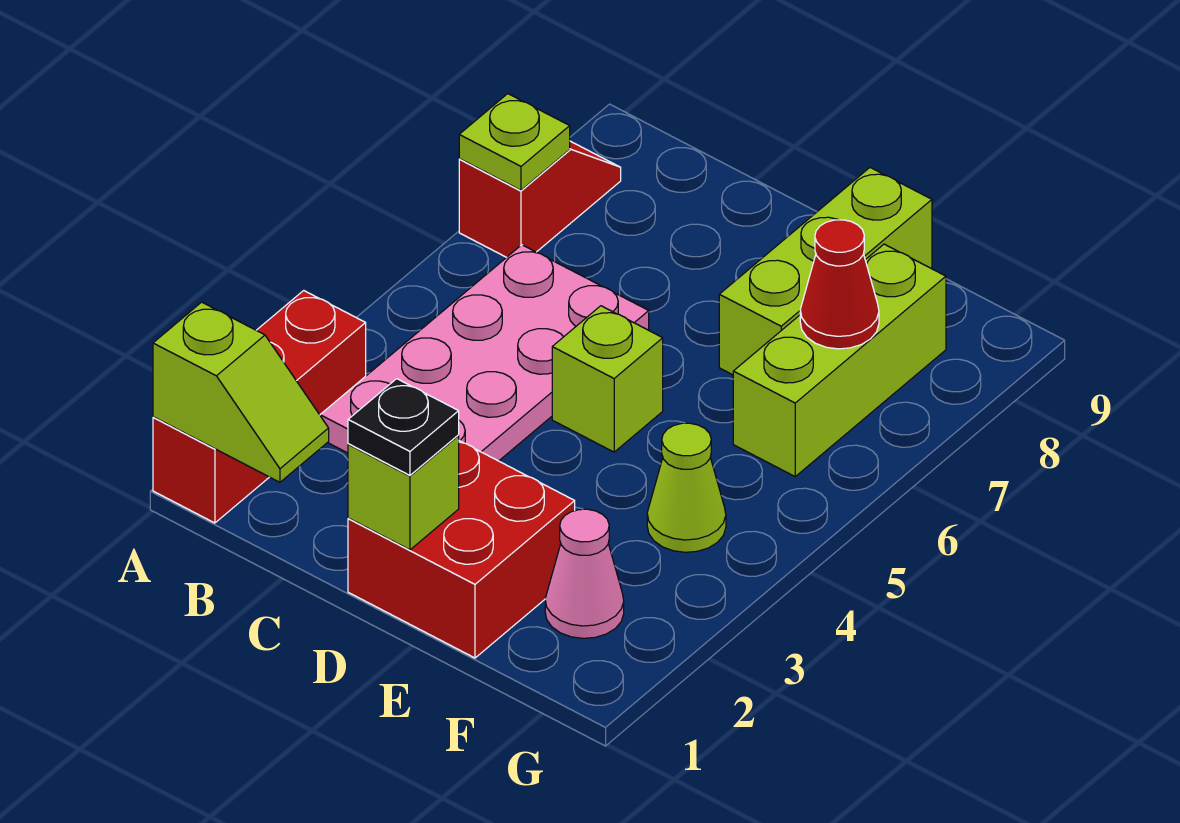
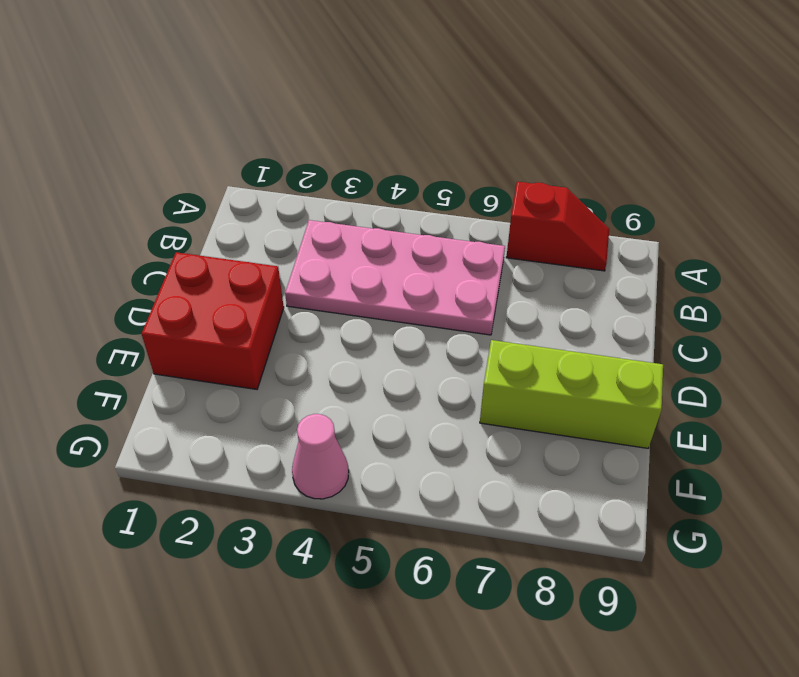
pink 1x1 cone [292,414,349,499] -> pink 1x1 cone moved to [545,509,624,638]
none -> red 1x3 brick [153,291,366,523]
none -> lime 1x1 brick [552,306,663,452]
none -> lime 1x1 cone [647,423,726,552]

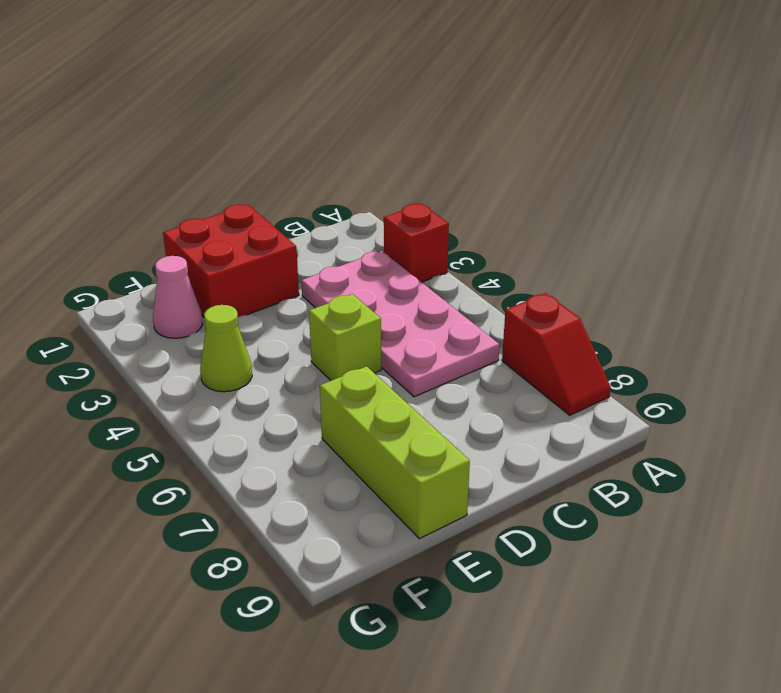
red 1x1 brick [384,204,449,282] -> red 1x3 brick [153,291,366,523]
none -> lime 1x3 brick [733,244,946,476]
none -> lime 1x2 slope [153,302,329,482]
none -> lime 1x1 plate [459,94,570,190]

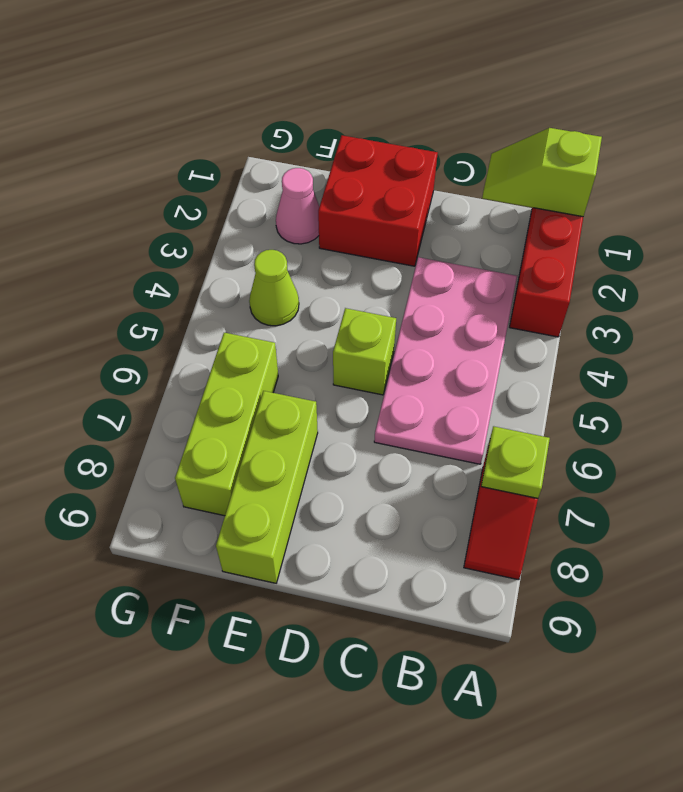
none -> lime 1x1 brick [348,436,459,550]
none -> red 1x1 cone [800,220,879,349]
none -> black 1x1 plate [348,379,459,475]

